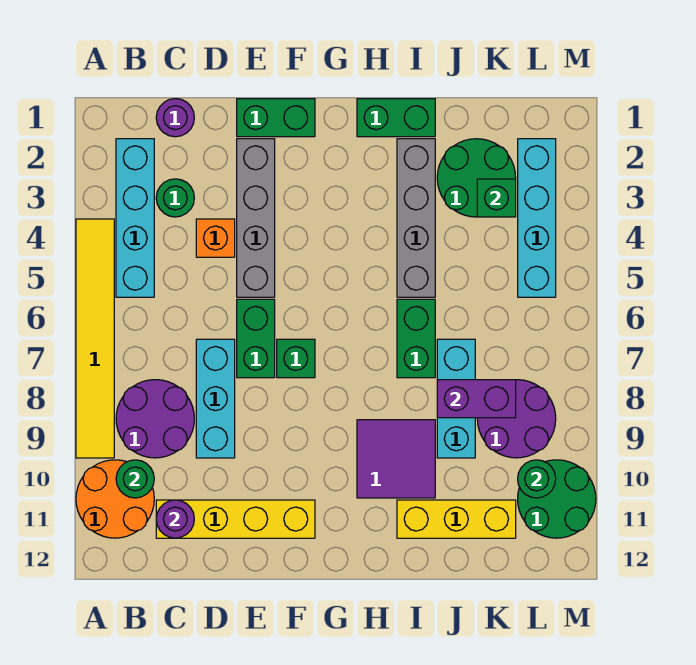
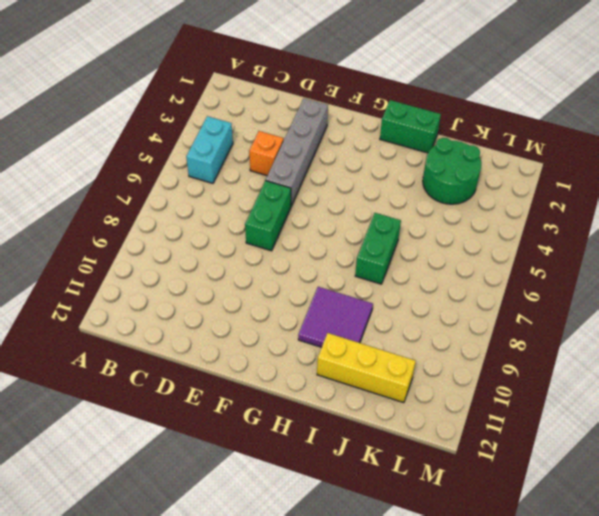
cyan 1x2 brick [186,116,233,183] -> cyan 1x4 brick [116,139,154,297]
none -> yellow 1x6 tile [76,219,114,458]
none -> orange 2x2 round brick [76,460,154,538]
none -> purple 2x2 round brick [116,380,194,458]

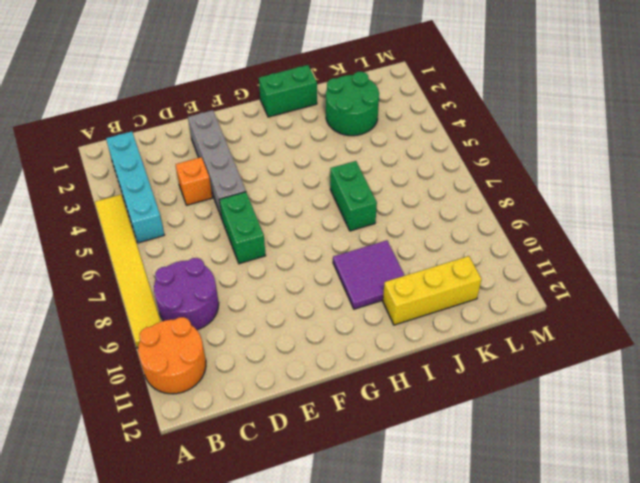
none -> purple 1x1 round brick [156,99,194,137]
none -> green 1x1 round brick [156,179,194,217]
none -> yellow 1x4 brick [156,500,315,538]

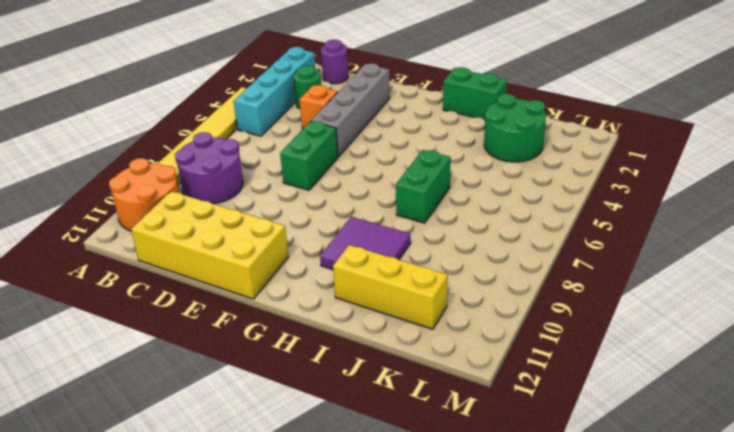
yellow 2x4 brick [131,191,289,299] -> yellow 1x4 brick [156,500,315,538]
none -> cyan 1x3 brick [196,339,235,458]
none -> green 1x2 brick [237,99,315,137]
none -> green 1x1 brick [277,339,315,378]

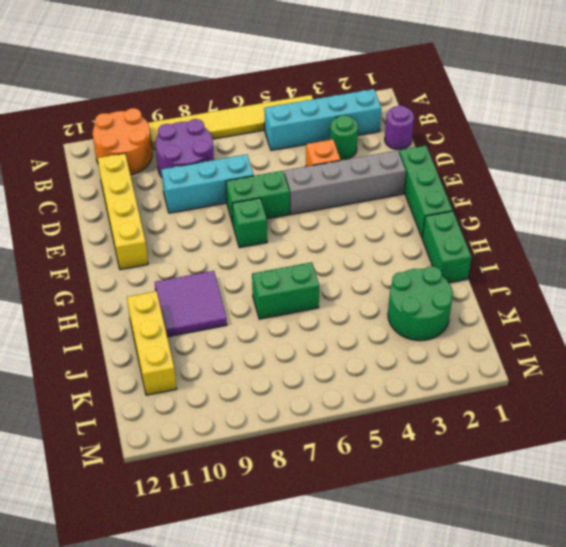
green 1x3 brick [399,146,453,237] -> green 1x2 brick [237,99,315,137]
none -> grey 1x4 brick [397,139,435,297]
none -> cyan 1x3 brick [437,339,475,458]
none -> purple 2x2 round brick [477,380,556,458]

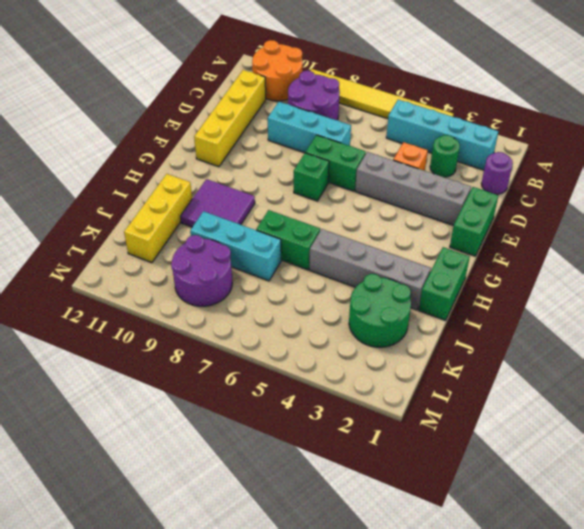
none -> cyan 1x4 brick [518,139,556,297]
none -> green 2x2 round brick [518,460,596,538]
none -> green 1x1 round brick [116,460,154,498]

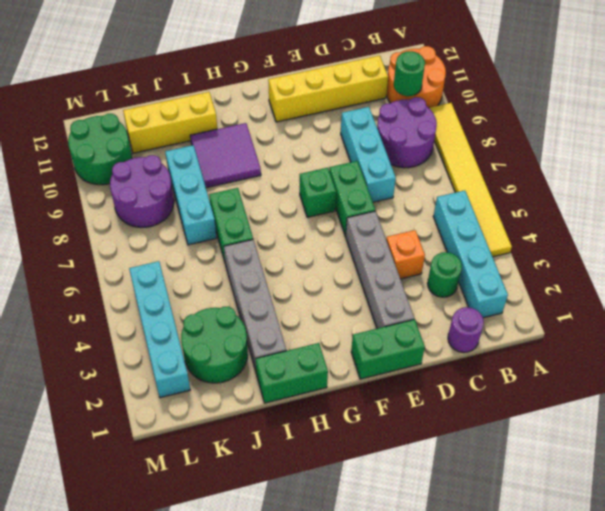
none -> purple 1x1 round brick [156,500,194,538]
none -> purple 1x2 brick [437,380,516,418]
none -> green 1x1 brick [477,179,516,217]

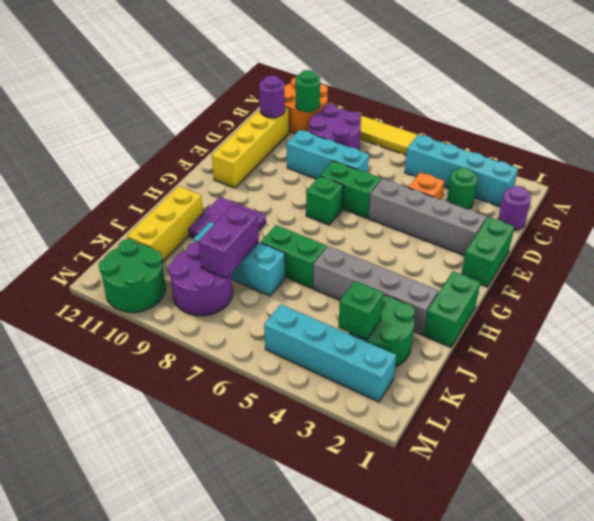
none -> green 1x1 round brick [518,460,556,498]

